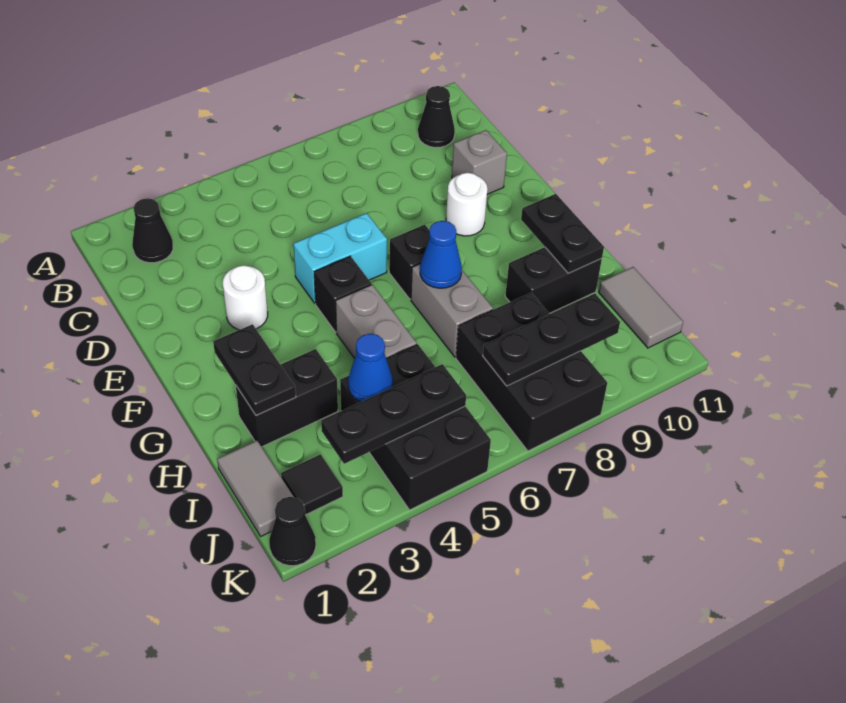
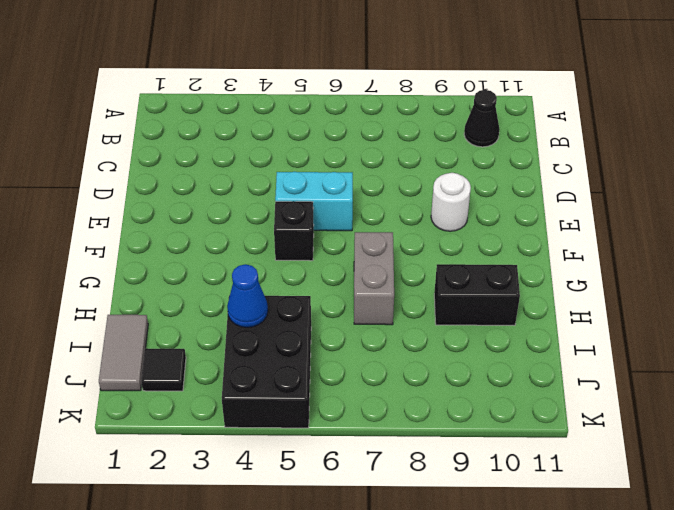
none -> black 1x1 cone [132,198,173,263]
none -> grey 1x1 brick [452,130,507,194]
none -> white 1x1 round brick [223,265,268,330]

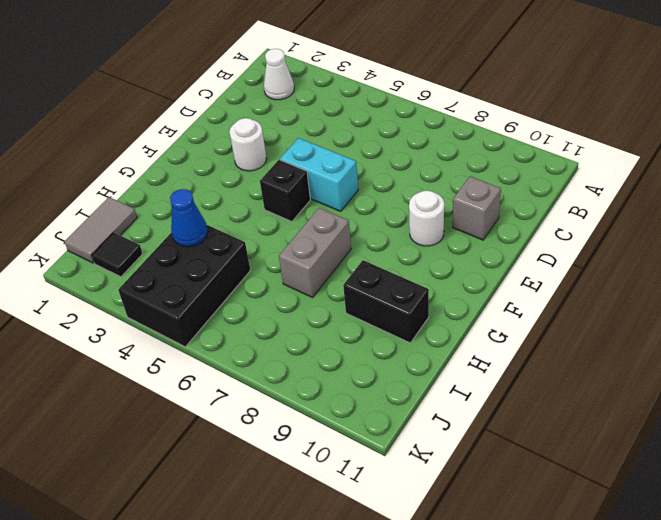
white 1x1 cone [264,49,294,100] -> black 1x1 cone [132,198,173,263]
none -> black 1x1 cone [418,86,455,148]
none -> black 1x1 brick [389,225,430,299]
none -> grey 1x2 brick [336,285,417,358]

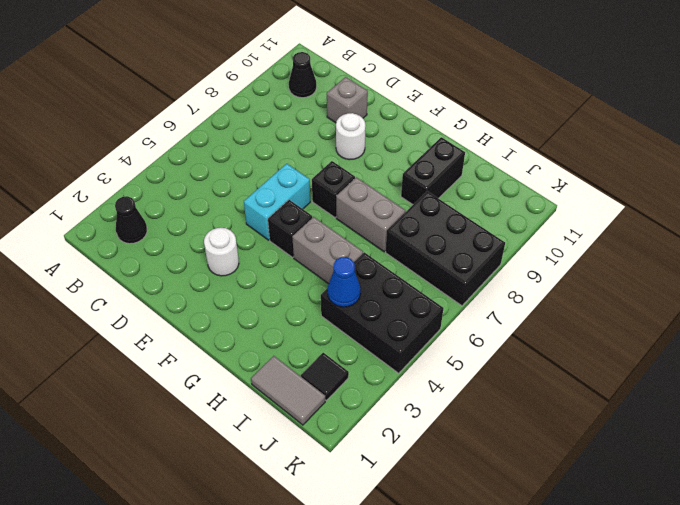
none -> black 1x2 brick [236,349,338,447]
none -> grey 1x2 tile [599,267,683,348]
none -> black 1x1 cone [269,497,316,566]

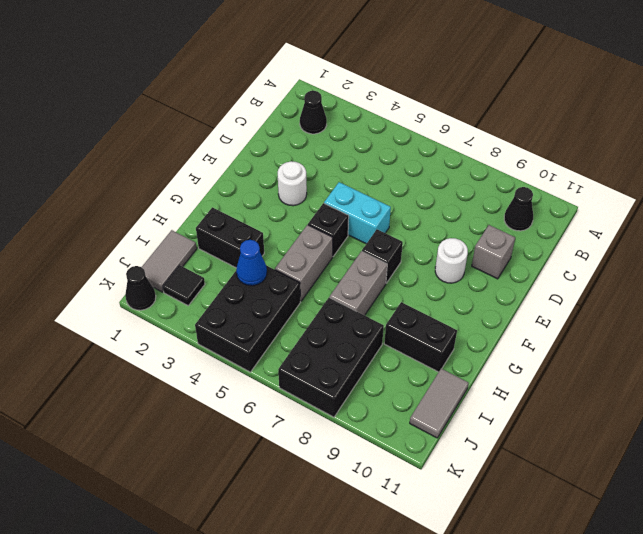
none -> black 1x2 plate [213,324,296,415]
none -> blue 1x1 cone [420,221,462,288]
none -> black 1x2 plate [521,194,604,273]

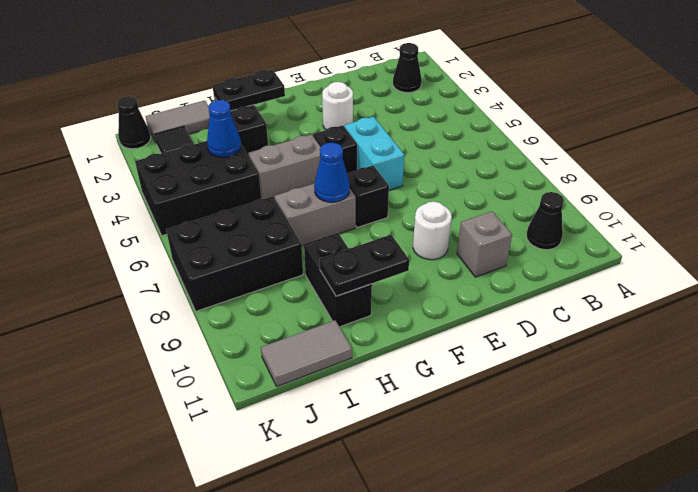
none -> black 1x3 plate [321,364,466,464]
none -> black 1x3 plate [483,294,620,386]

